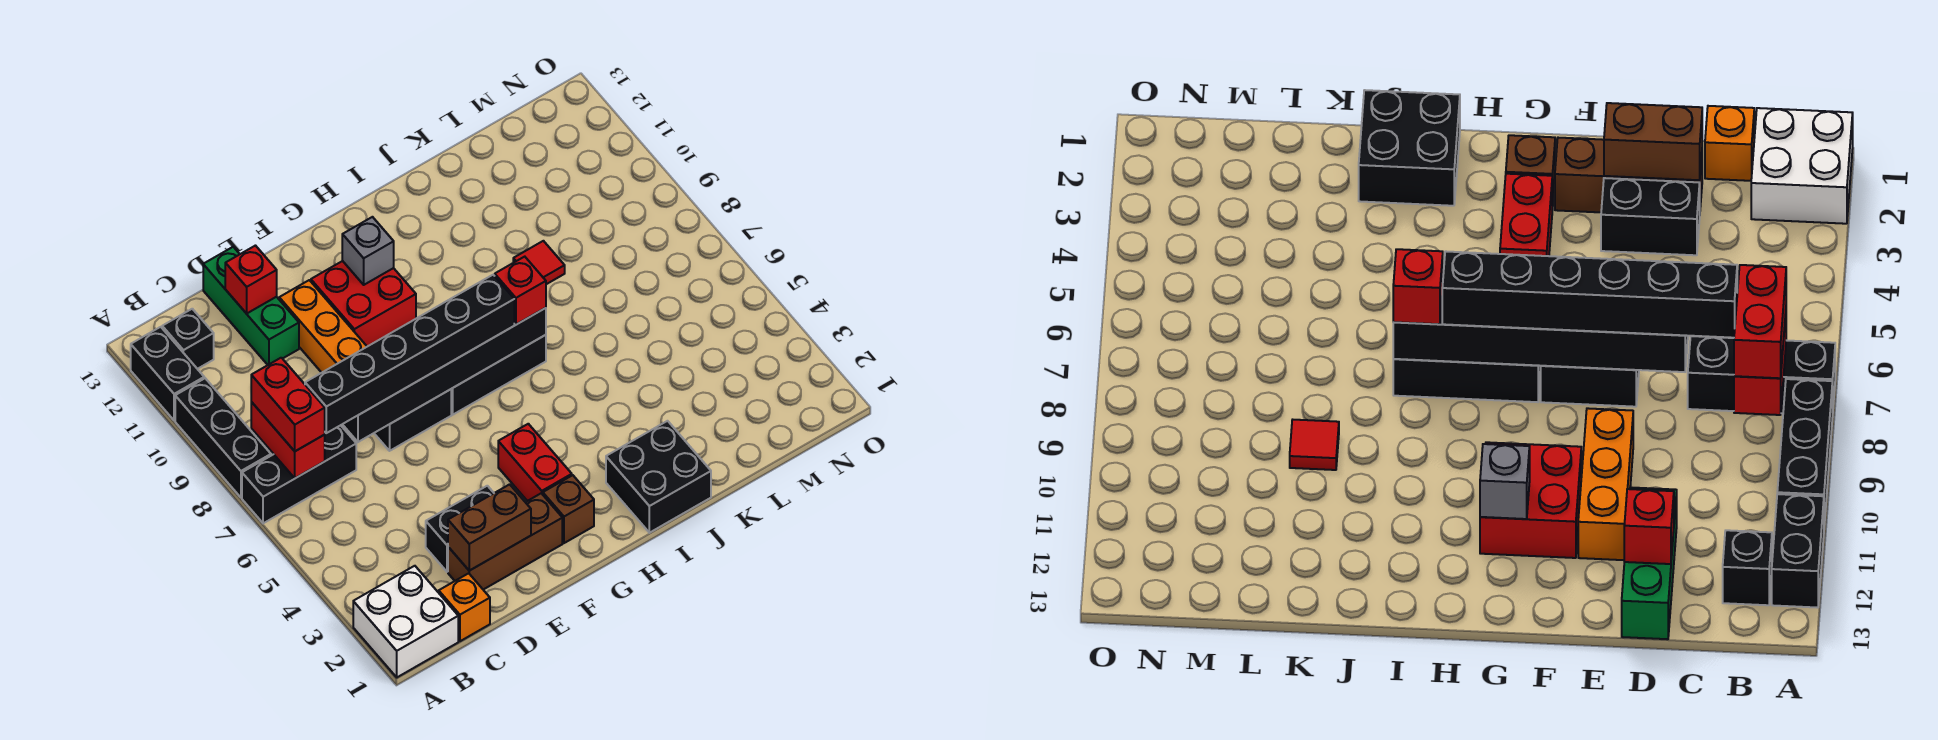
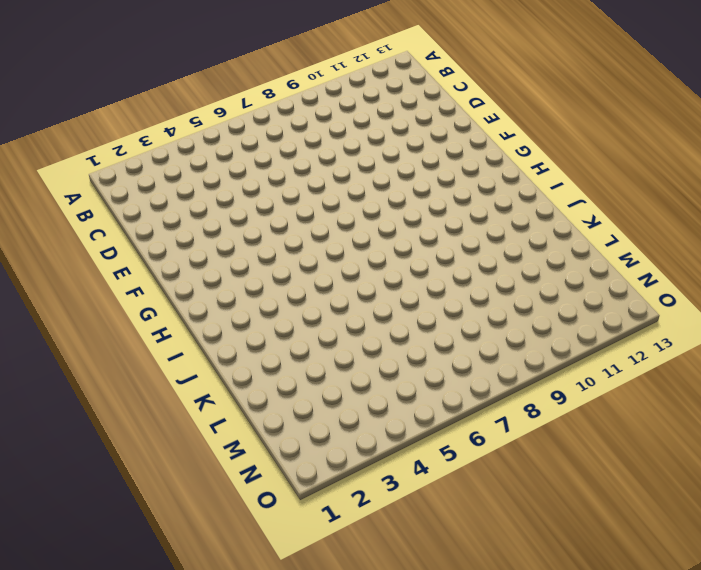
none -> white 2x2 brick [353,566,458,677]
none -> black 1x3 brick [242,425,356,523]
none -> black 1x3 brick [175,378,271,498]

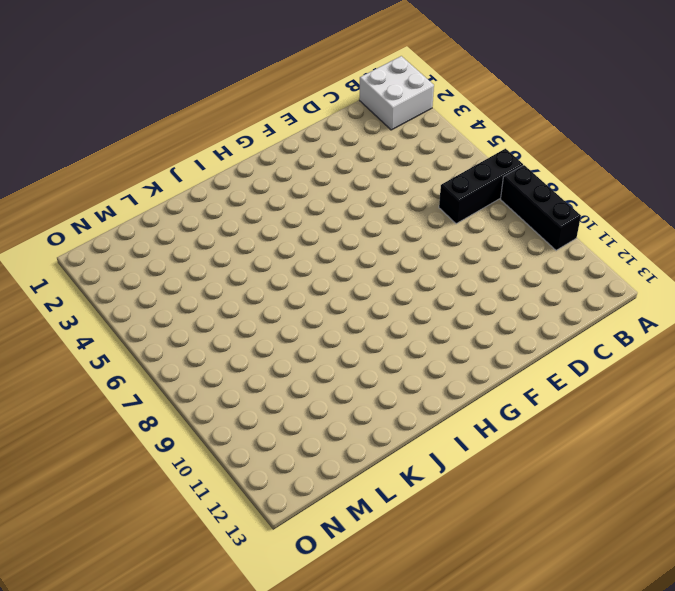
none -> black 1x2 brick [131,327,204,421]
none -> black 1x1 brick [162,309,214,369]
none -> orange 1x1 brick [439,573,490,641]

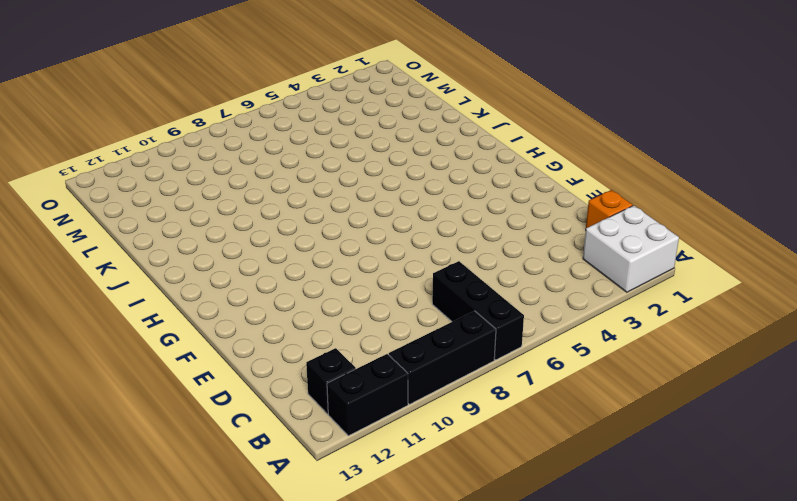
none -> brown 1x3 brick [448,493,562,590]
none -> black 1x2 brick [426,486,494,572]
none -> green 1x3 brick [203,247,299,365]

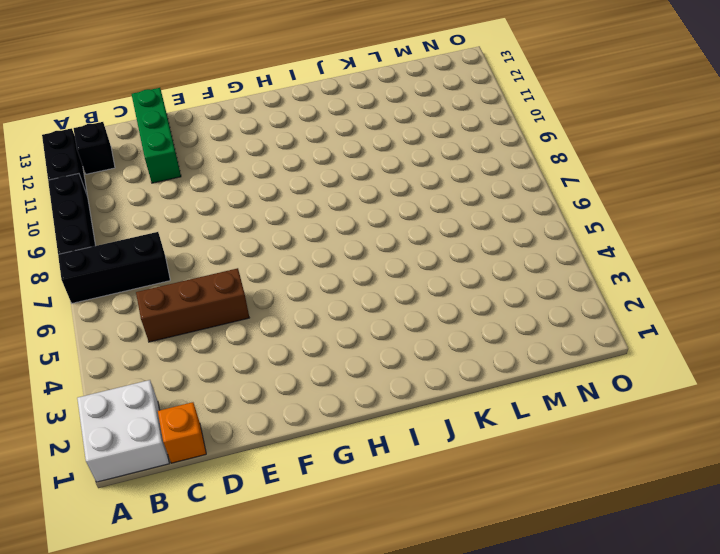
brown 1x3 brick [136,268,249,342] -> brown 1x3 brick moved to [448,493,562,590]
none -> black 1x2 brick [426,486,494,572]
none -> black 1x2 brick [374,389,451,451]
none -> orange 1x3 brick [279,280,367,373]

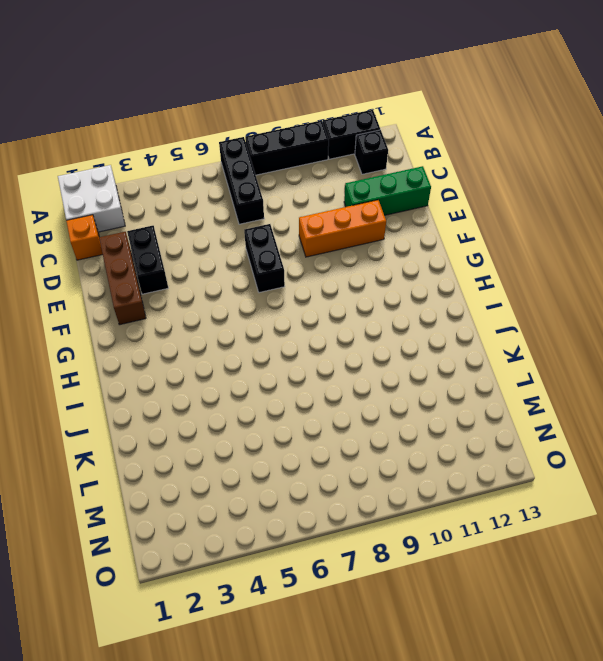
none -> red 2x2 brick [311,261,416,347]
none -> brown 1x1 brick [543,475,594,543]
none -> red 1x2 brick [498,424,572,501]

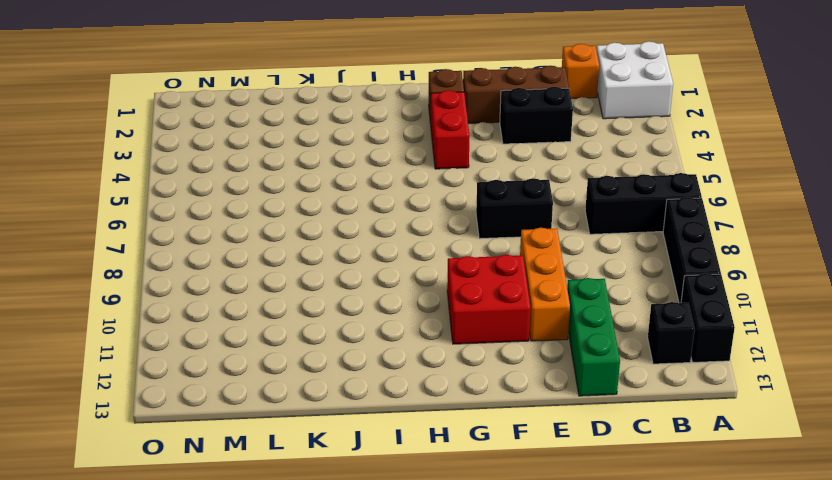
none -> black 1x3 brick [451,335,546,415]
none -> black 2x2 brick [606,421,711,533]
none -> red 1x1 tile [513,241,565,284]

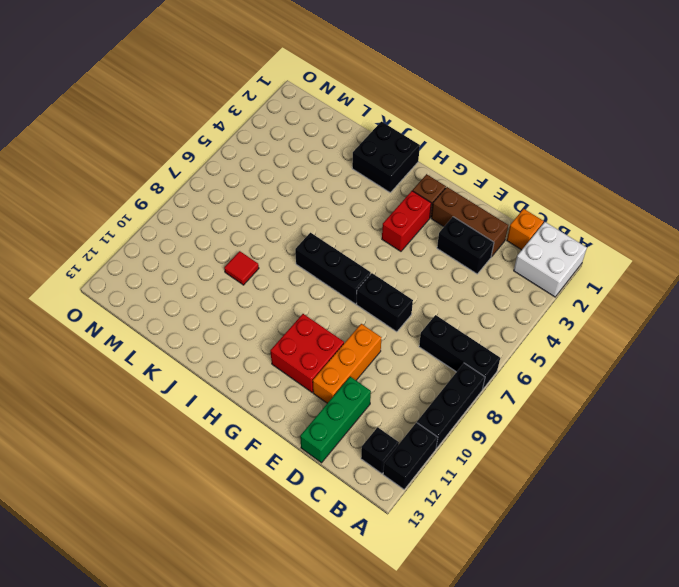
none -> red 1x2 brick [251,402,325,478]
none -> brown 1x2 brick [448,484,531,571]
none -> black 1x6 brick [343,308,546,442]

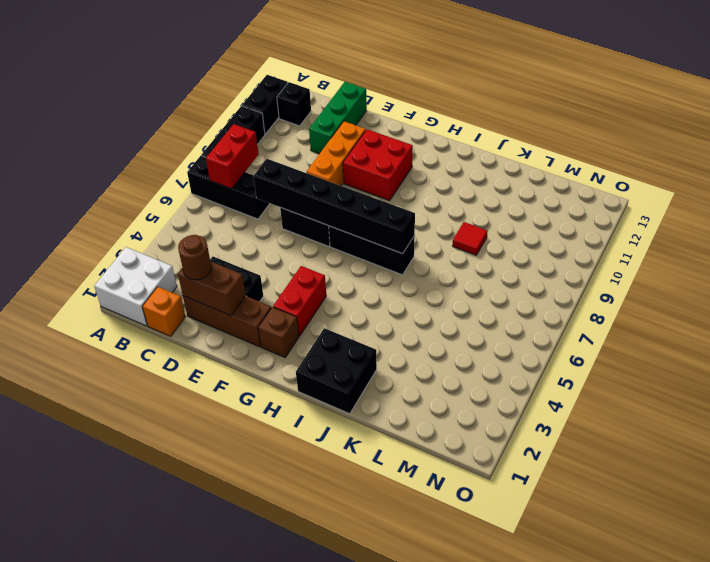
brown 1x1 round brick [178,235,211,280] -> none
none -> red 1x1 brick [225,246,277,314]
none -> grey 1x1 brick [342,217,394,285]
none -> red 1x2 brick [251,358,325,451]

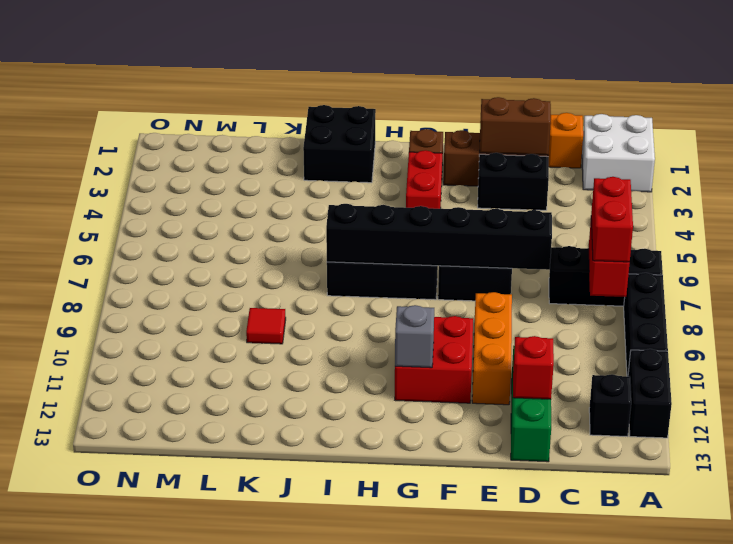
none -> black 1x6 brick [305,275,514,433]
none -> red 1x1 brick [495,257,546,325]

